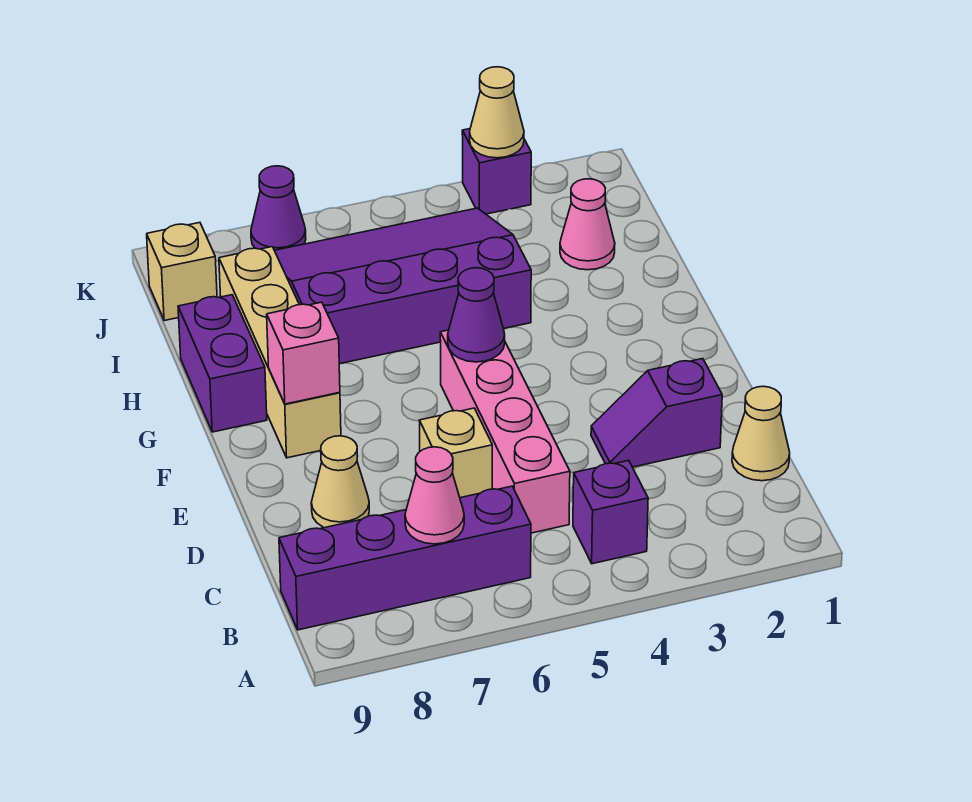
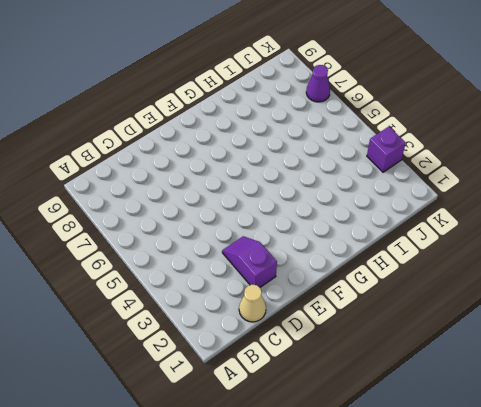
none -> purple 1x1 brick [573,460,648,564]
none -> purple 1x4 brick [279,486,531,630]
none -> pink 1x4 brick [440,330,570,533]

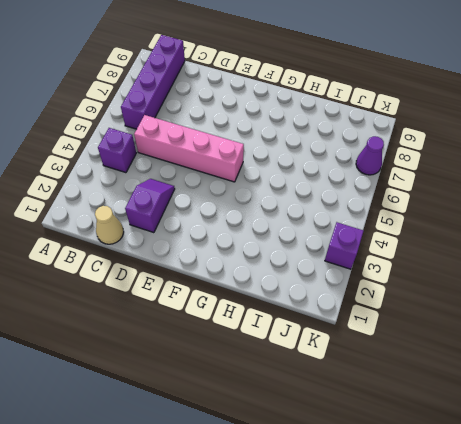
none -> tan 1x1 brick [420,408,492,498]
none -> tan 1x1 cone [311,436,369,528]
none -> tan 1x4 brick [219,247,341,458]

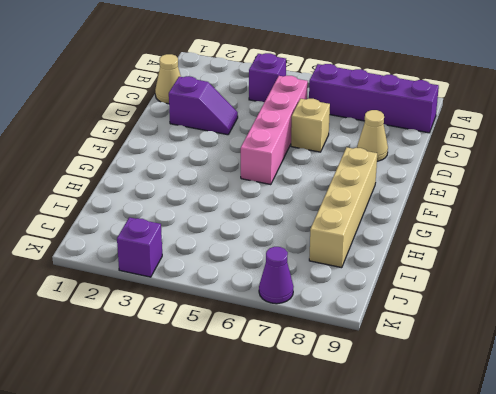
none -> purple 1x2 brick [178,295,267,432]
none -> purple 3x4 slope [275,208,531,364]
none -> pink 1x1 cone [560,179,615,270]

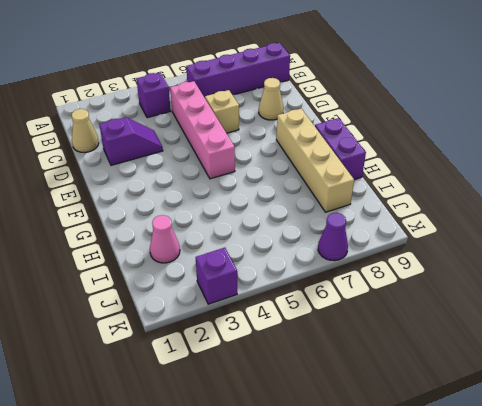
none -> purple 3x4 slope [275,208,531,364]
none -> tan 1x1 brick [147,223,217,321]
none -> pink 1x1 cone [405,447,464,544]

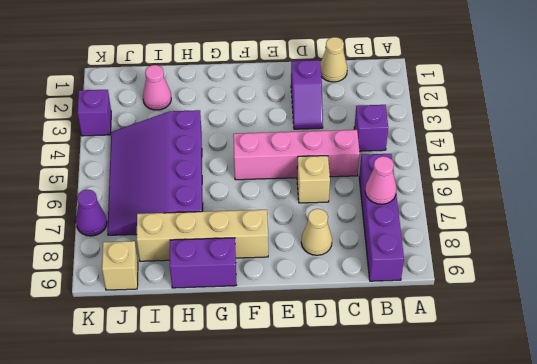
none -> purple 1x1 cone [448,268,505,362]
none -> pink 1x1 brick [267,302,340,404]
none -> tan 1x1 cone [470,67,524,158]

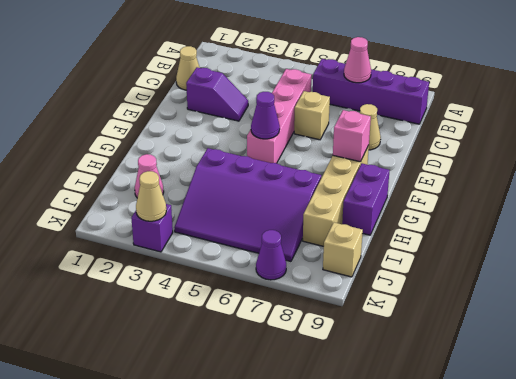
none -> purple 1x1 brick [573,460,648,564]

